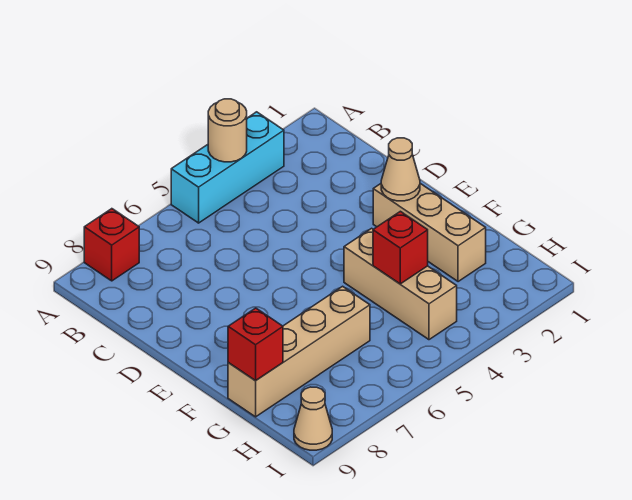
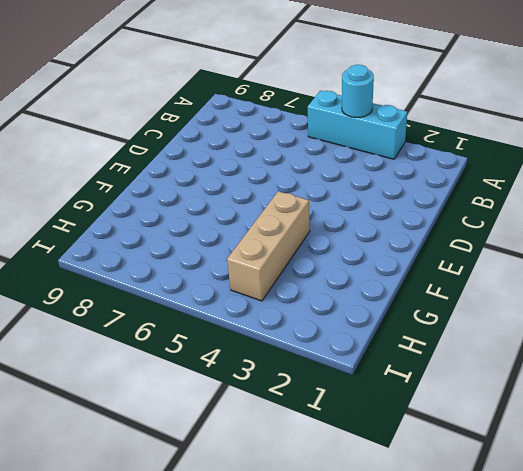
cyan 1x1 round brick [342,65,374,117] -> tan 1x1 round brick [208,99,247,162]
none -> red 1x1 brick [84,209,139,281]
none -> tan 1x3 brick [373,183,486,282]

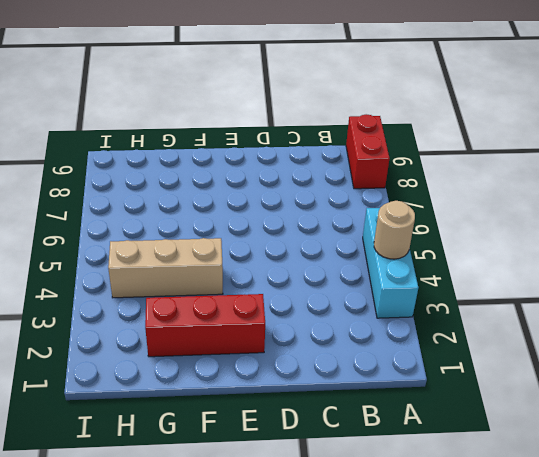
red 1x2 brick [346,114,390,189] -> red 1x1 brick [84,209,139,281]
red 1x3 brick [145,294,265,357] -> tan 1x3 brick [373,183,486,282]
none -> tan 1x4 brick [228,286,370,417]
none -> tan 1x1 cone [294,387,332,450]

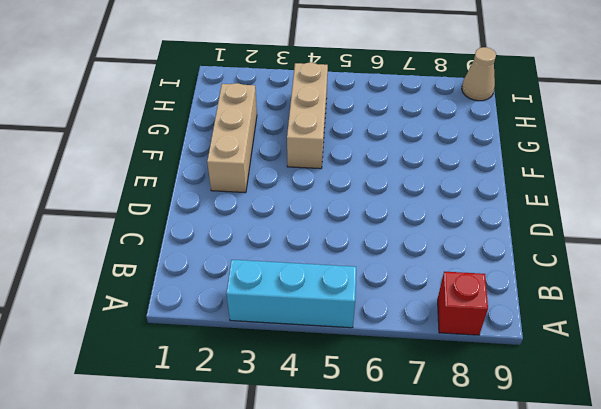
none -> tan 1x4 brick [228,286,370,417]
none -> tan 1x1 round brick [208,99,247,162]

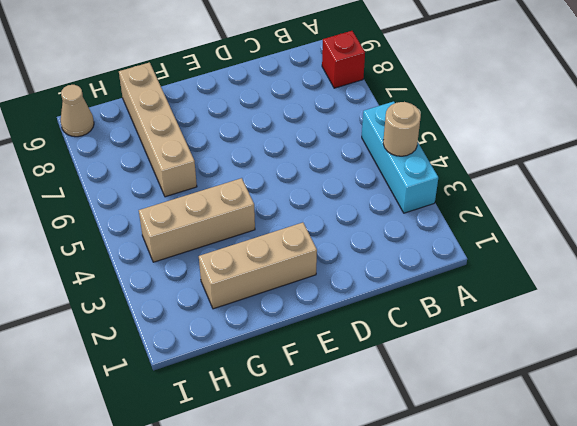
none -> tan 1x1 cone [381,138,420,201]
none -> red 1x1 brick [373,211,428,284]

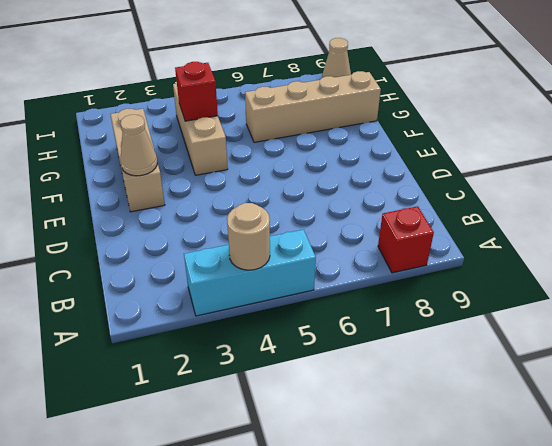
none -> red 1x1 brick [228,308,283,380]

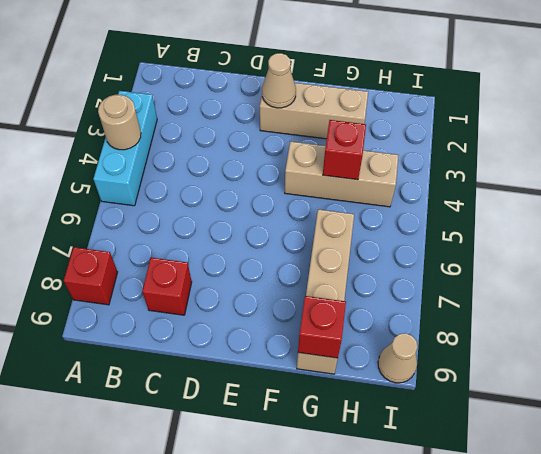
red 1x1 brick [142,258,192,315] -> none

